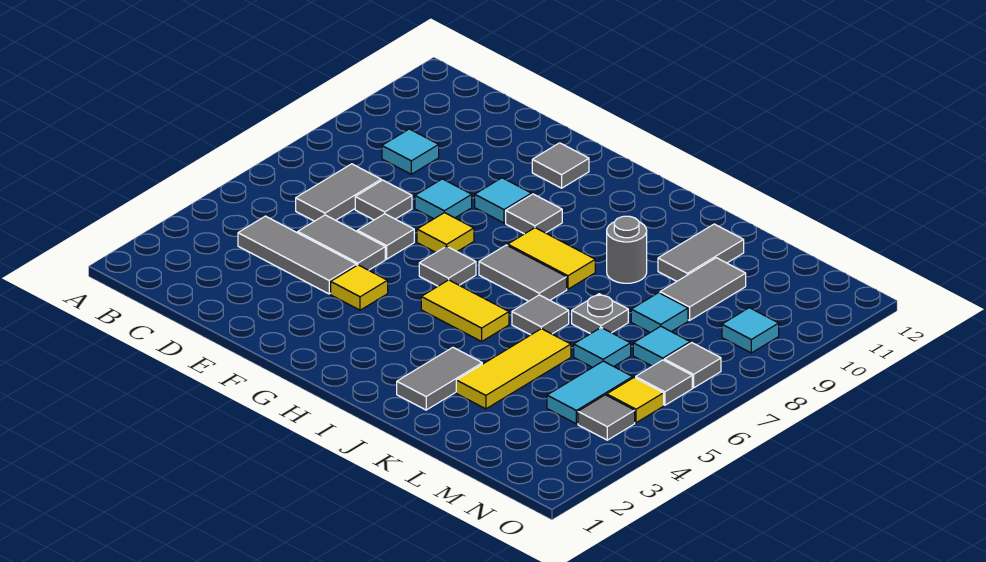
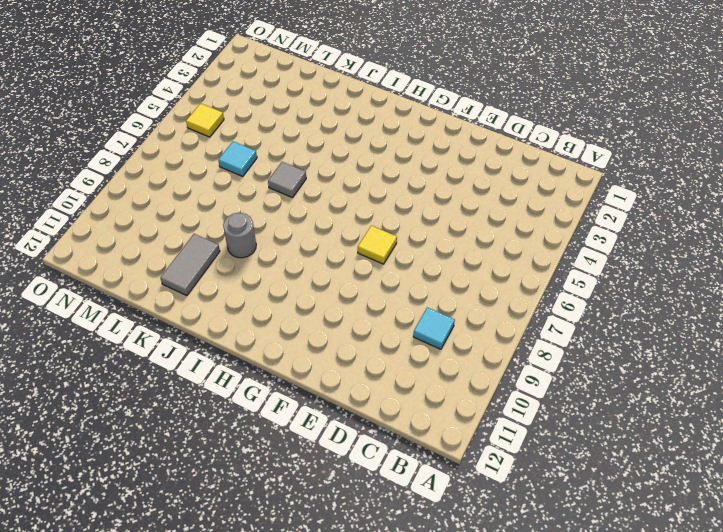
none -> grey 1x3 tile [238,216,357,294]
none -> grey 1x2 tile [296,164,381,221]
none -> grey 1x2 tile [298,215,385,270]
none -> grey 1x1 tile [355,180,412,220]

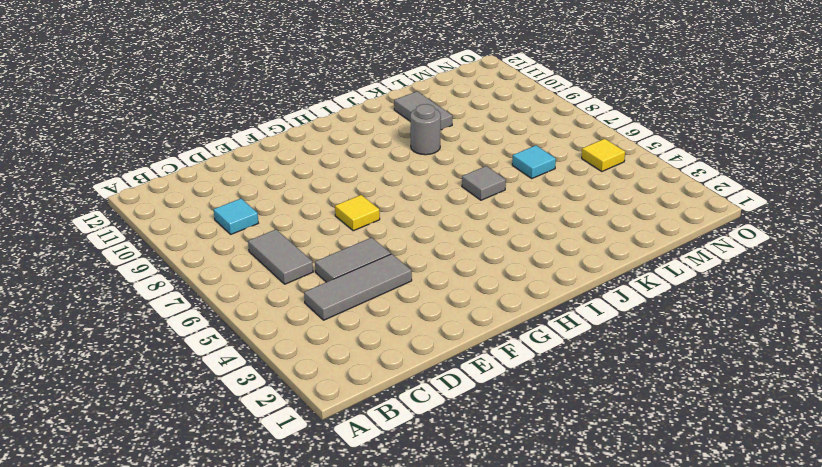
none -> grey 1x1 tile [355,180,412,220]
none -> grey 1x1 tile [357,214,414,259]
none -> cyan 1x1 tile [415,179,472,219]
none -> yellow 1x1 tile [331,265,388,310]

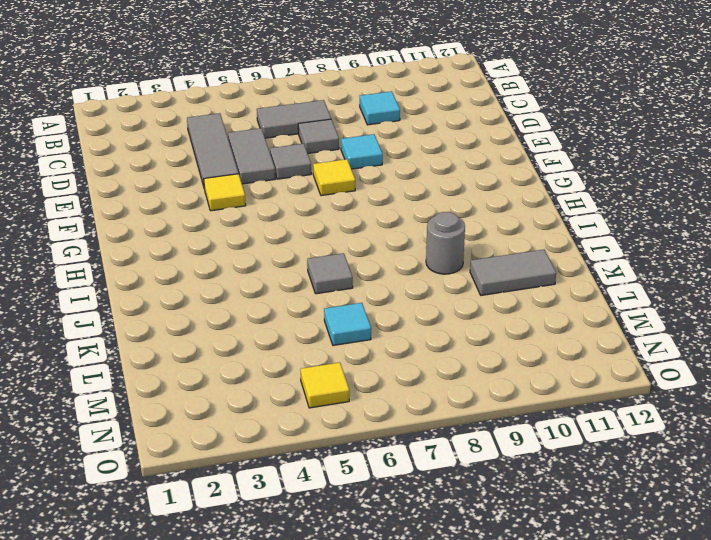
none -> cyan 1x1 tile [475,178,531,223]
none -> grey 1x1 tile [532,143,589,188]
none -> grey 1x1 tile [419,246,476,286]
none -> grey 1x1 tile [506,194,562,234]

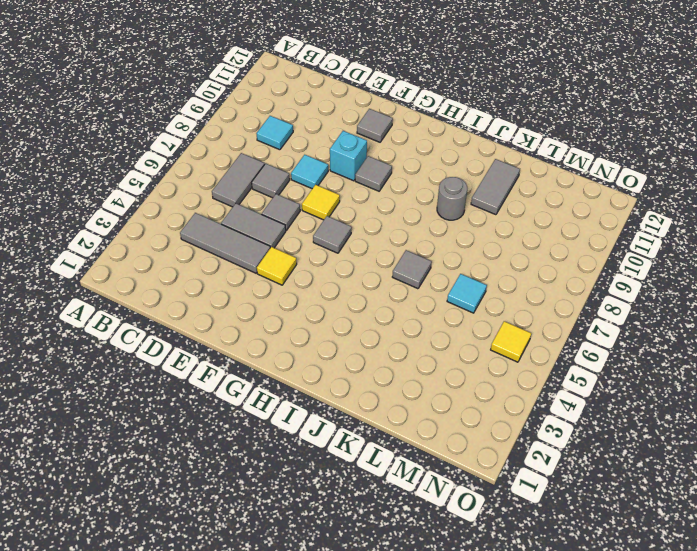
cyan 1x1 brick [330,131,367,181] -> cyan 1x1 tile [475,178,531,223]
none -> yellow 1x2 tile [421,280,509,341]
none -> grey 1x2 tile [479,245,567,301]
none -> yellow 1x2 tile [508,228,595,289]
none -> grey 1x2 tile [397,347,482,410]

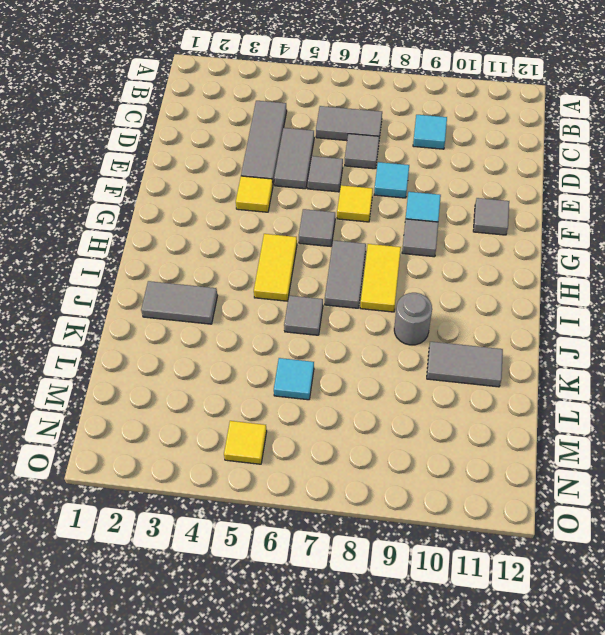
none -> yellow 1x3 tile [456,329,571,409]
none -> grey 1x1 plate [572,294,628,334]
none -> cyan 1x1 tile [631,293,688,332]
none -> grey 1x2 tile [660,258,746,320]

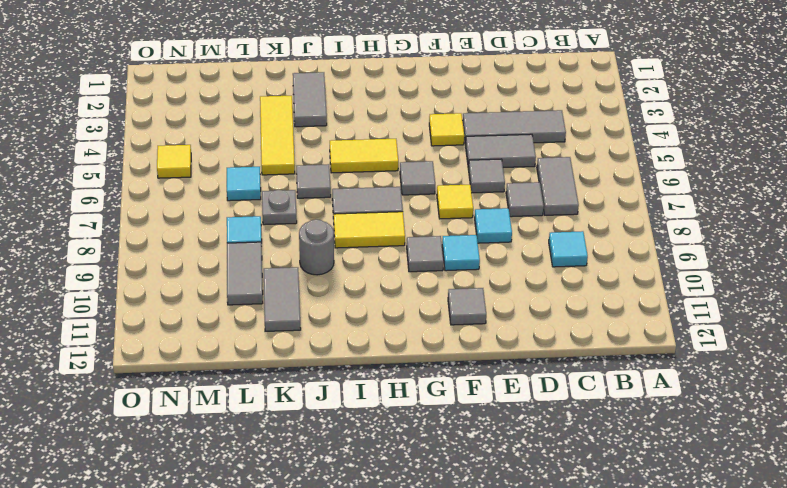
none -> cyan 1x2 tile [547,361,633,424]
none -> cyan 1x1 tile [633,326,690,366]
none -> grey 1x1 tile [578,395,635,440]
none -> grey 1x1 tile [636,360,692,405]

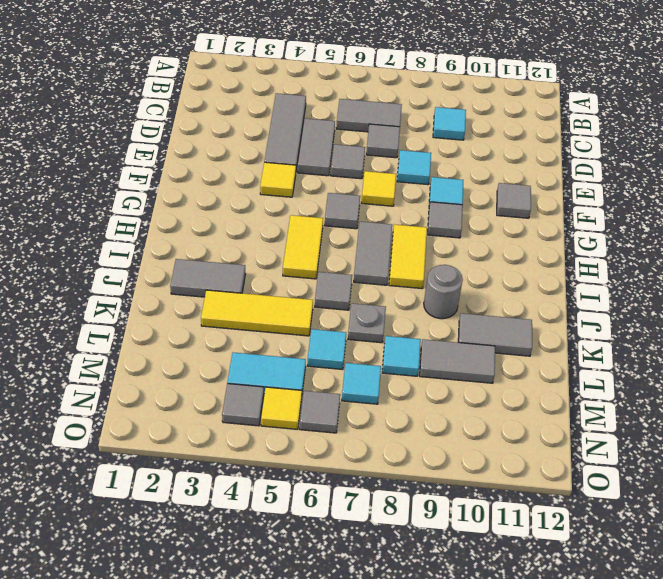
none -> grey 1x1 tile [664,343,721,388]
none -> cyan 1x1 tile [722,308,779,353]

